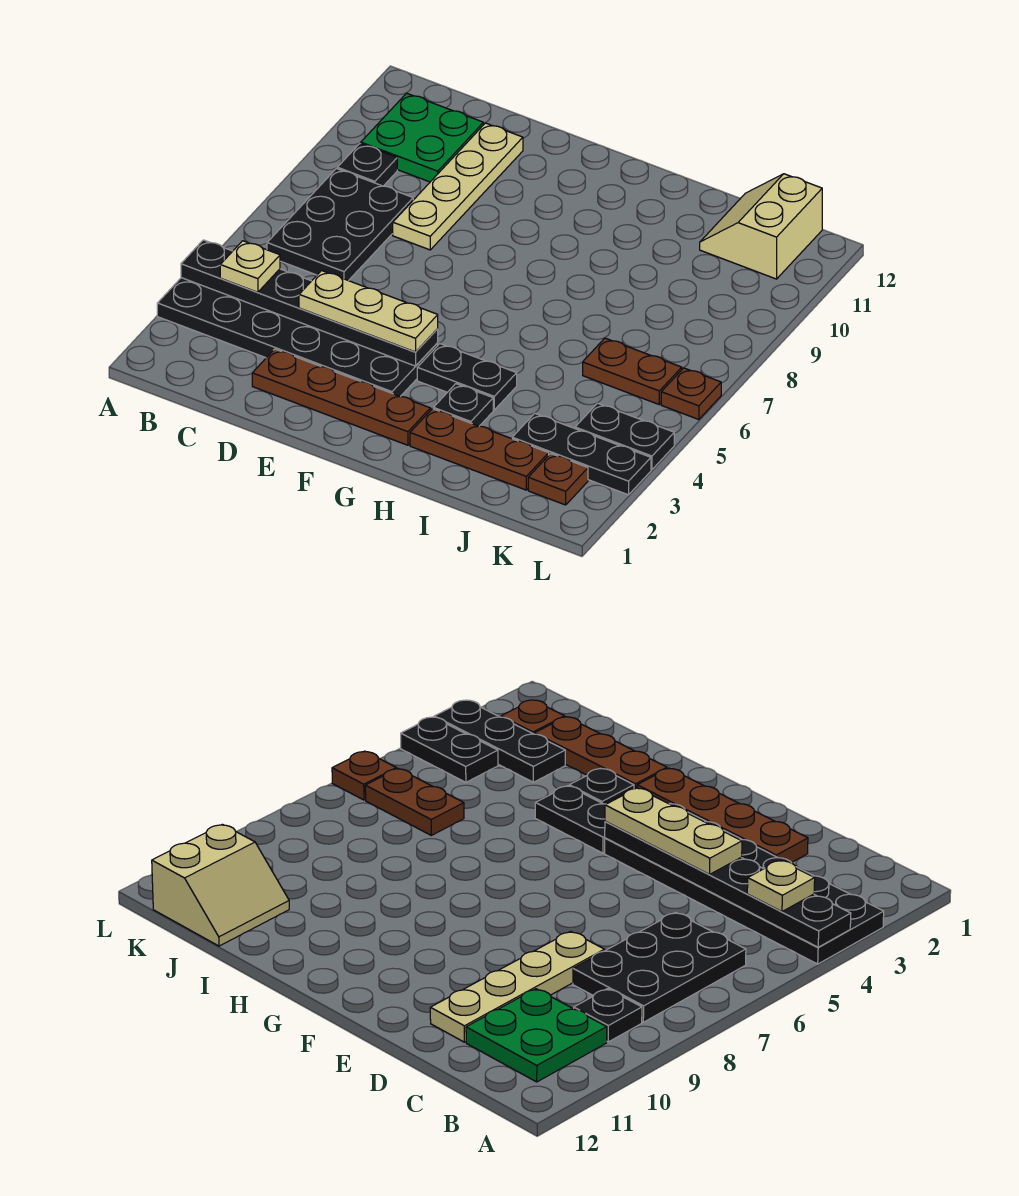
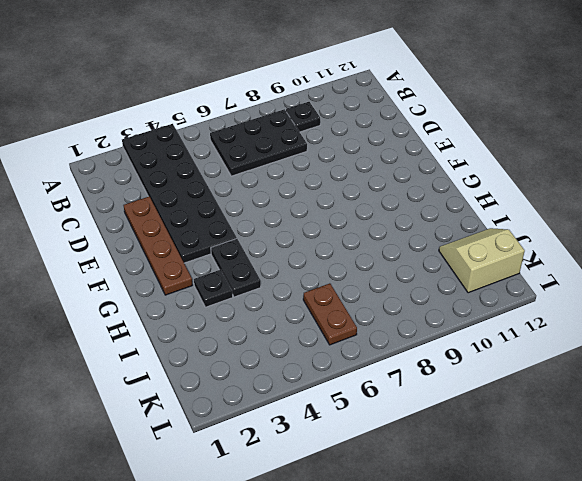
none -> green 2x2 plate [361,93,483,182]
none -> tan 1x4 plate [393,123,523,250]
none -> brown 1x3 plate [410,409,549,490]

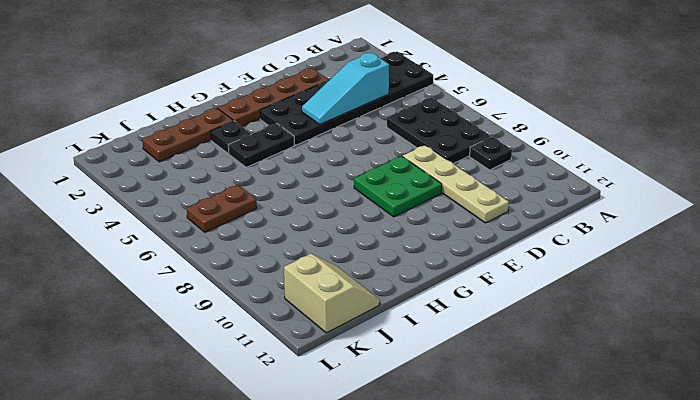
cyan 1x3 slope [302,53,389,124] -> black 1x6 plate [181,240,438,366]
green 2x2 plate [354,156,442,217] -> green 2x2 plate moved to [361,93,483,182]
none -> black 1x3 plate [512,413,651,495]
none -> brown 1x1 plate [528,453,588,505]
none -> black 1x2 plate [575,403,674,470]

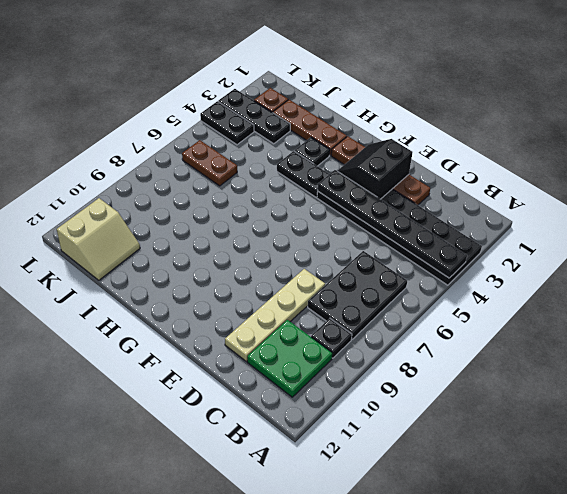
black 2x2 slope [337,139,413,199] -> none
none -> brown 1x1 plate [661,368,721,420]
none -> tan 1x1 plate [220,241,280,292]
none -> tan 1x3 plate [299,271,438,352]

